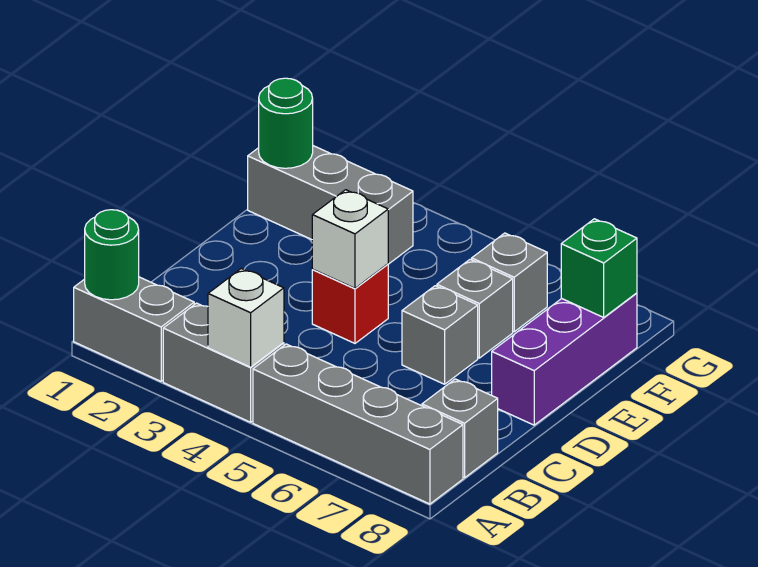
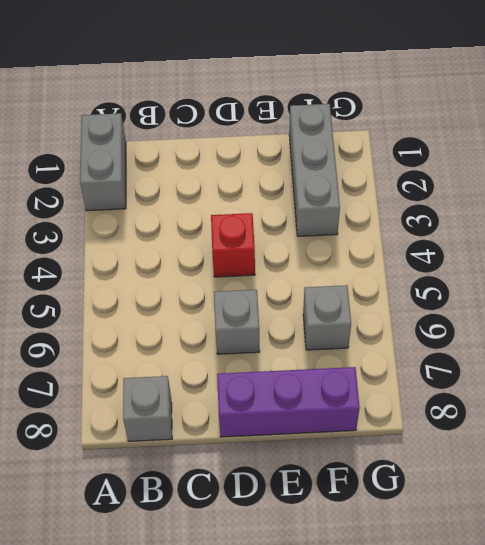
none -> grey 1x2 brick [163,303,284,422]
none -> grey 1x4 brick [253,344,463,504]
none -> grey 1x1 brick [437,259,513,358]

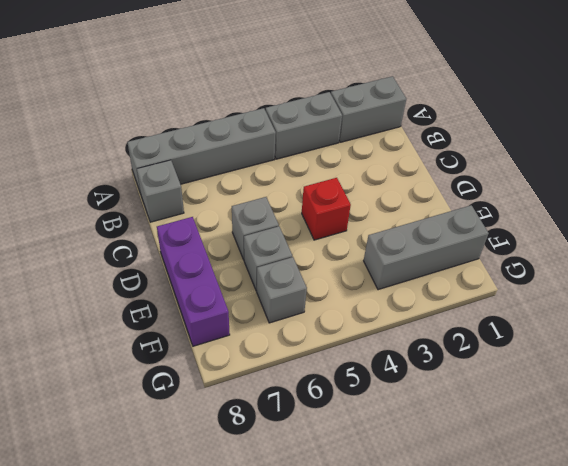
none -> green 1x1 round brick [85,210,139,300]
none -> white 1x1 brick [208,269,284,367]
none -> white 1x1 brick [312,190,388,288]

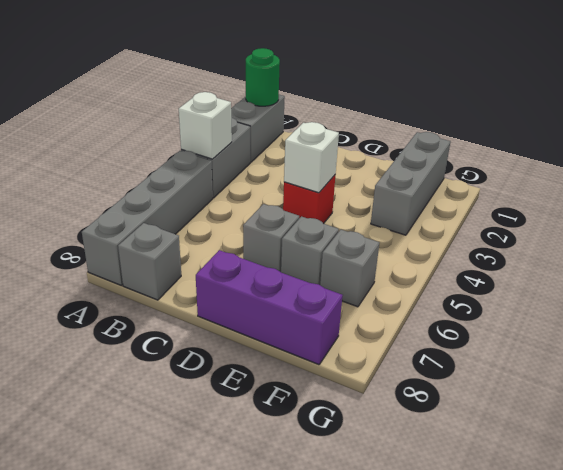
none -> green 1x1 round brick [259,78,313,168]
none -> green 1x1 brick [561,219,637,317]

